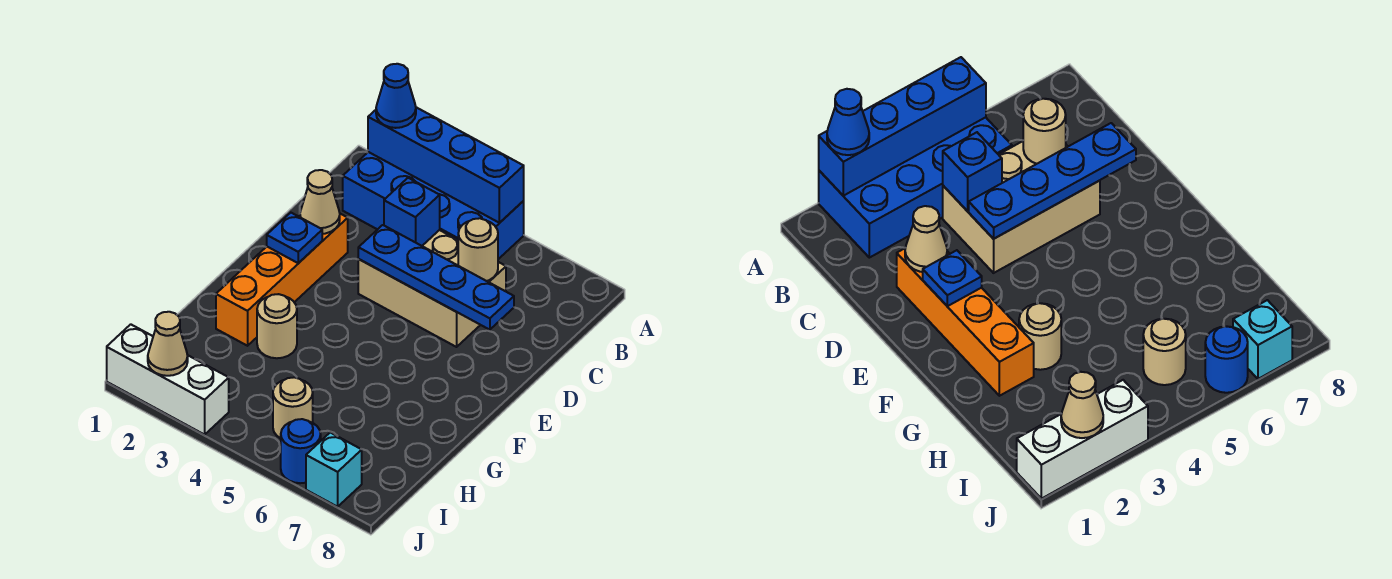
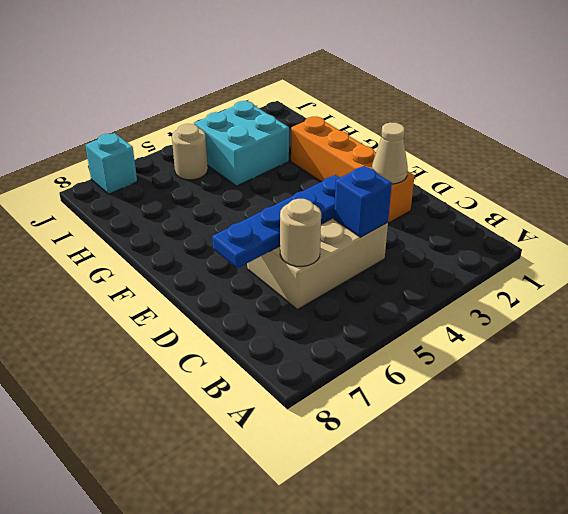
cyan 2x2 brick [194,101,289,186] -> none
none -> blue 2x4 brick [343,152,524,259]
none -> tan 1x1 round brick [257,294,297,358]
none -> white 1x3 brick [107,324,229,435]

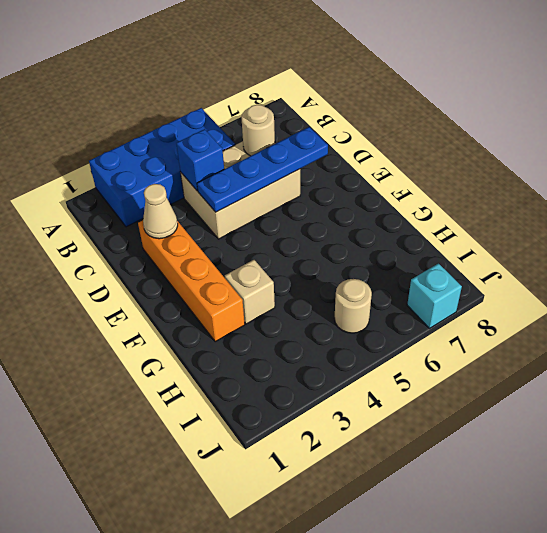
tan 1x1 brick [225,260,275,324] -> tan 1x1 round brick [257,294,297,358]
none -> white 1x3 brick [107,324,229,435]
none -> blue 1x1 round brick [281,419,321,483]
none -> blue 1x4 brick [368,107,524,223]

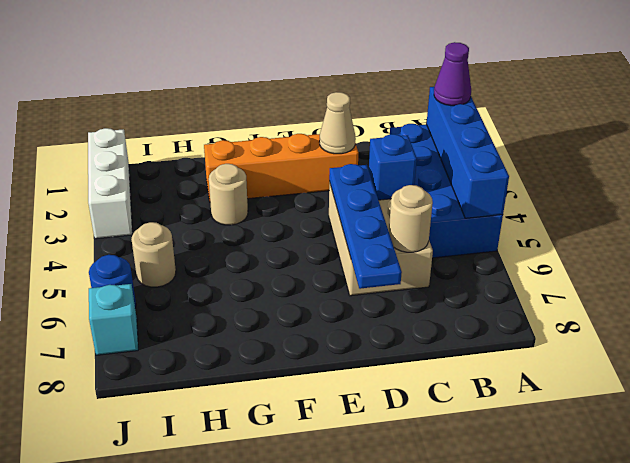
purple 1x1 cone [434,42,471,106] -> blue 1x1 cone [376,64,416,128]
none -> blue 1x1 plate [267,213,322,263]
none -> tan 1x1 cone [148,312,188,376]

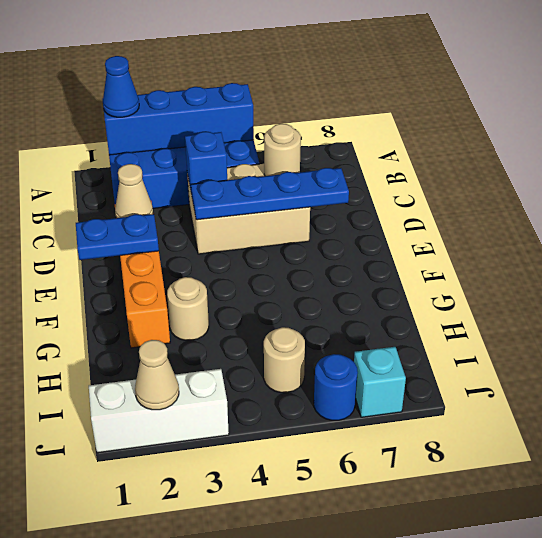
blue 1x2 plate [76,214,159,260] -> blue 1x1 plate [267,213,322,263]

